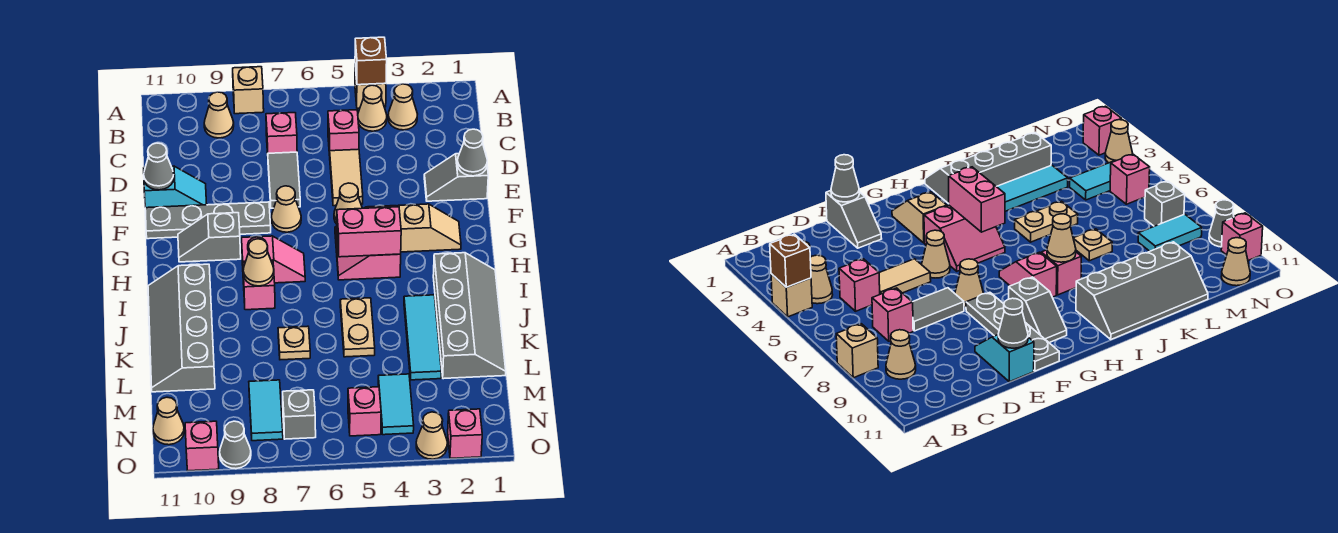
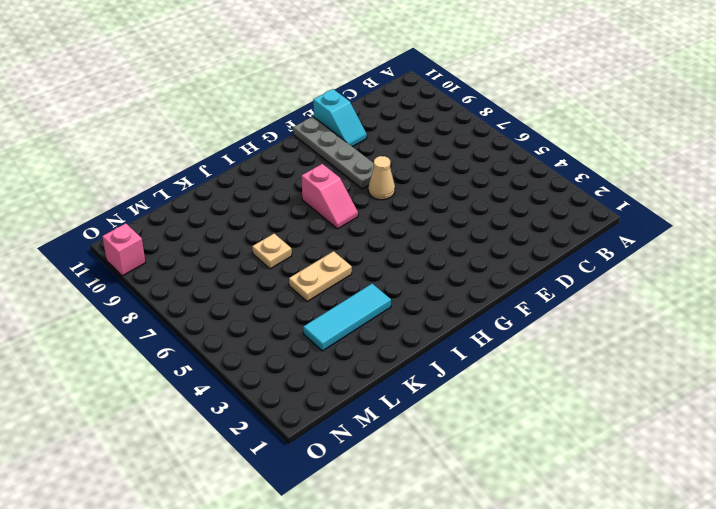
none -> tan 1x1 brick [355,67,386,108]
none -> tan 1x1 brick [233,67,264,114]
none -> tan 1x1 cone [388,84,417,130]
none -> tan 1x1 cone [358,85,387,131]

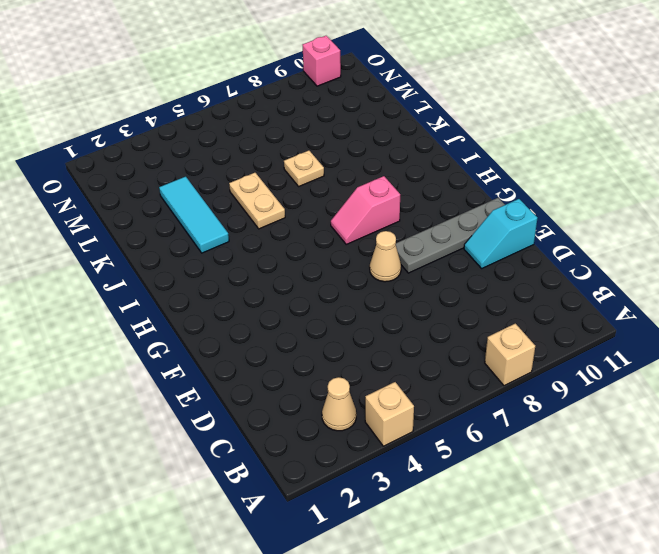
none -> tan 1x1 cone [358,85,387,131]
none -> tan 1x1 cone [204,92,234,138]
none -> pink 1x1 brick [328,110,359,155]
none -> pink 1x1 brick [266,113,297,153]

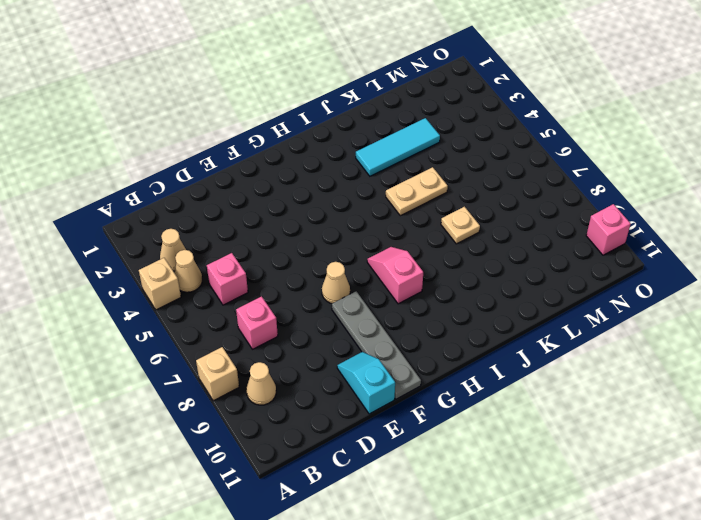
none -> tan 1x2 tile [330,149,363,206]
none -> grey 1x2 tile [268,152,300,208]
none -> grey 1x2 slope [424,152,488,201]
none -> tan 1x1 cone [334,183,362,224]

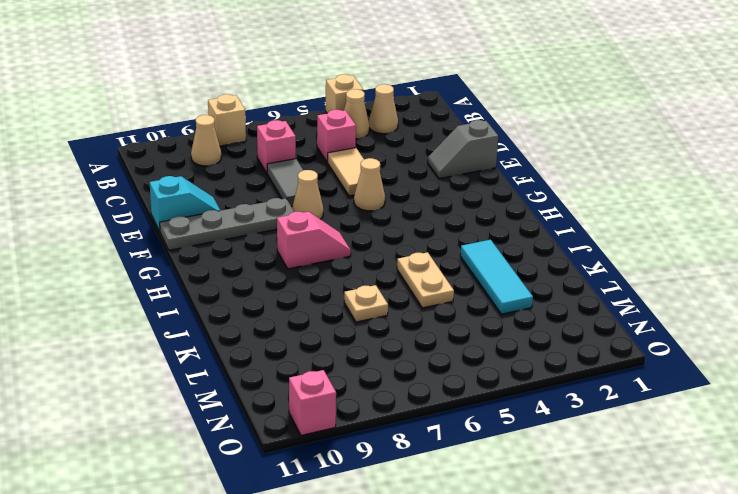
none -> tan 1x2 slope [398,204,461,252]
none -> pink 2x2 slope [335,206,401,280]
none -> grey 1x2 slope [178,213,241,262]
none -> grey 2x4 slope [433,253,506,379]

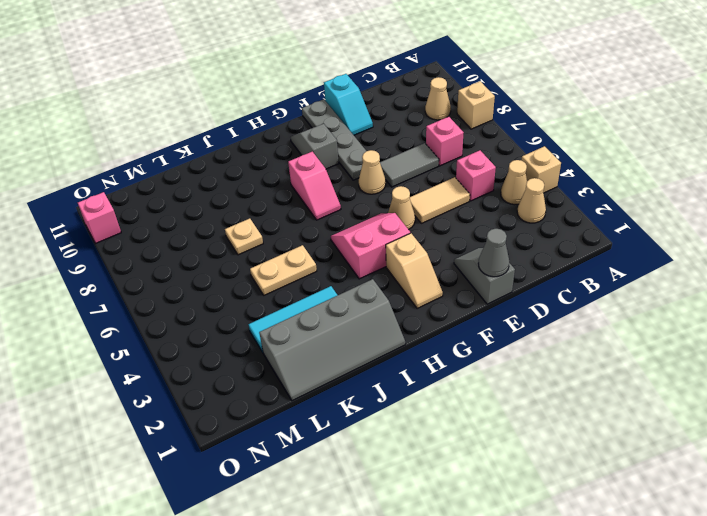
none -> pink 1x1 brick [243,261,275,310]
none -> grey 2x4 slope [148,264,215,392]
none -> cyan 1x2 tile [378,374,414,435]
none -> cyan 1x2 tile [249,380,283,441]

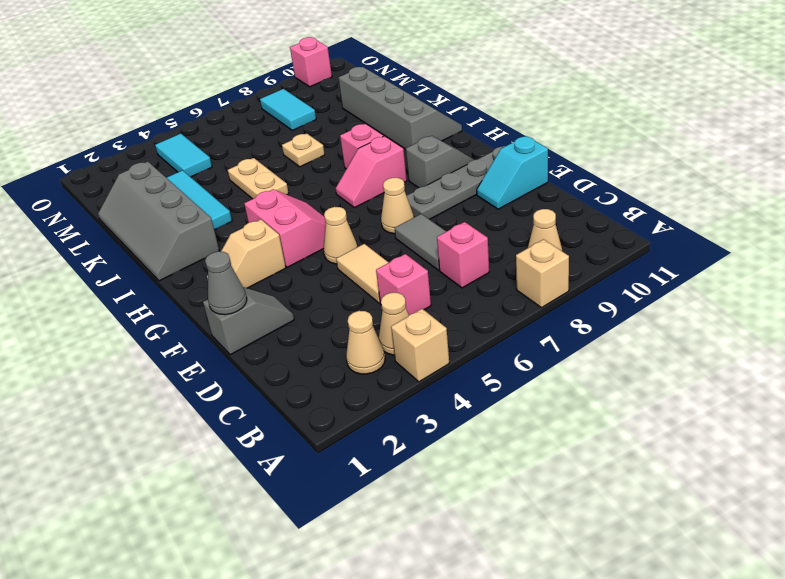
none -> pink 1x1 brick [348,387,381,436]
none -> grey 1x1 brick [283,390,316,439]
none -> tan 1x1 cone [153,397,184,445]
none -> pink 1x1 brick [448,409,482,458]

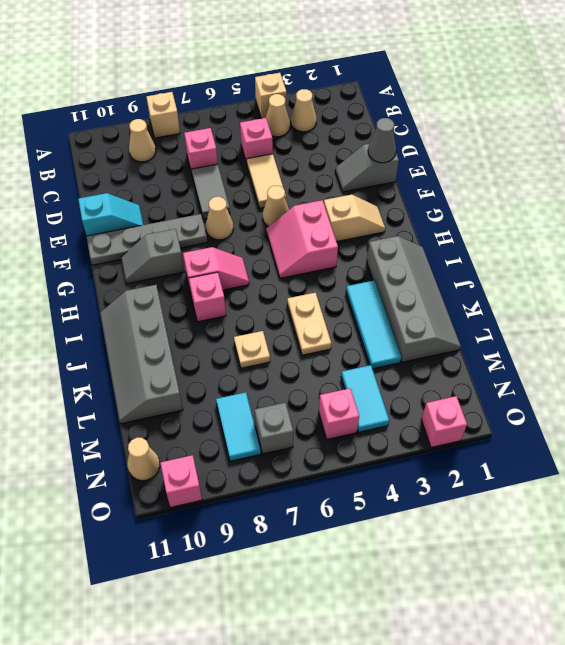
none -> tan 1x1 cone [416,412,447,459]
none -> grey 1x1 cone [220,421,251,469]
none -> brown 1x1 brick [355,37,387,85]
none -> grey 1x1 cone [144,143,174,190]

